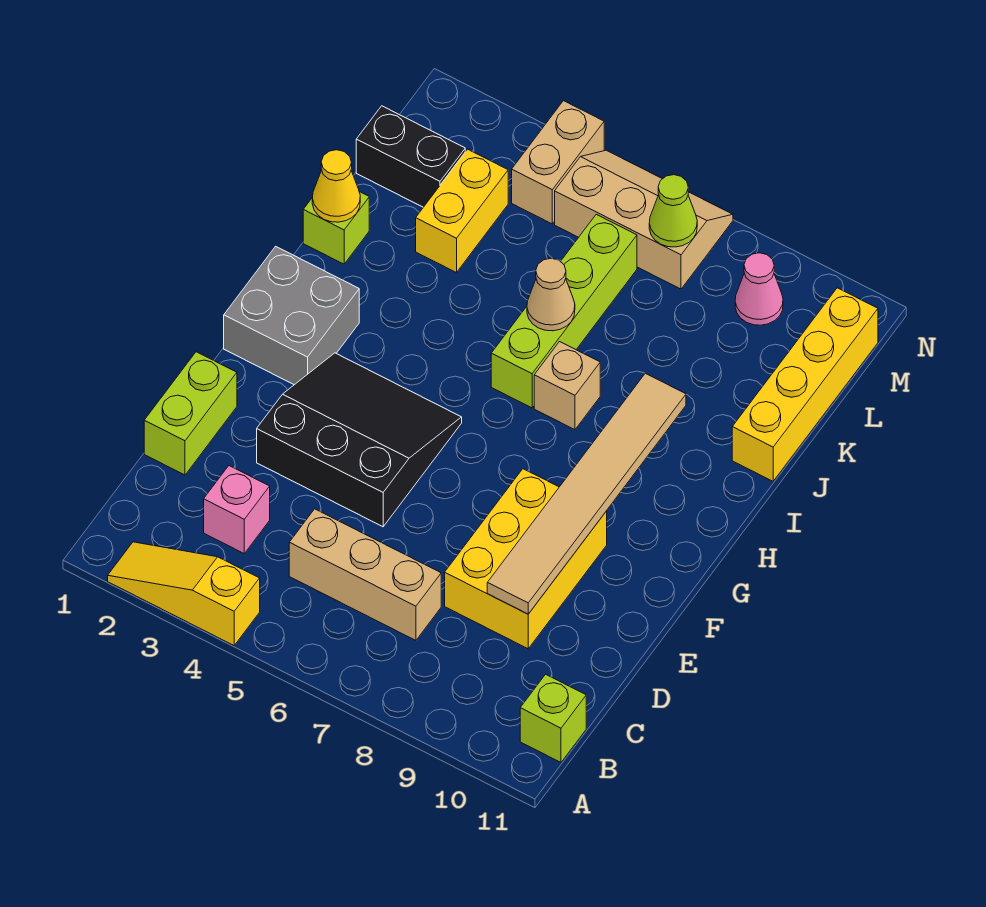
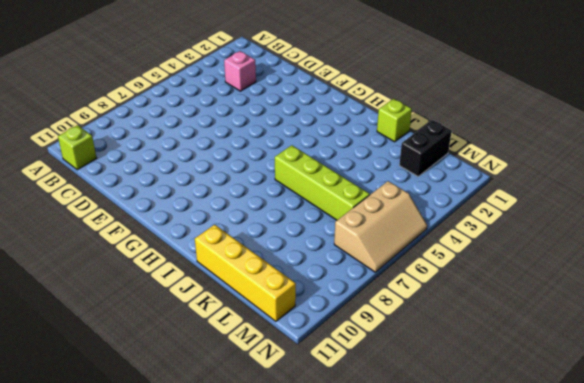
none -> yellow 1x3 slope [108,542,260,645]
none -> tan 1x3 brick [289,509,441,640]
none -> lime 1x2 brick [144,352,237,475]

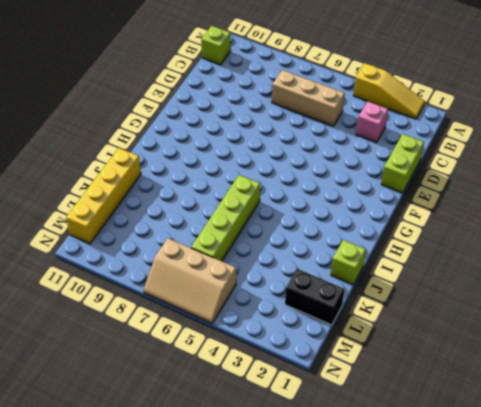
none -> yellow 2x3 brick [445,469,607,649]
none -> black 3x3 slope [257,353,462,527]
none -> grey 2x2 brick [224,246,359,385]

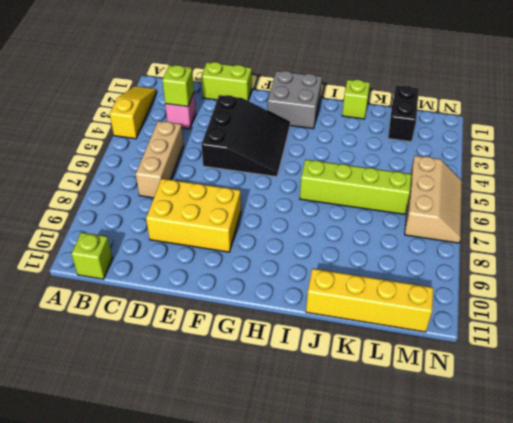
lime 1x1 brick [162,65,194,107] -> none
none -> tan 1x1 brick [534,342,600,430]
none -> yellow 1x2 brick [416,149,508,273]
none -> tan 1x2 brick [512,101,604,224]

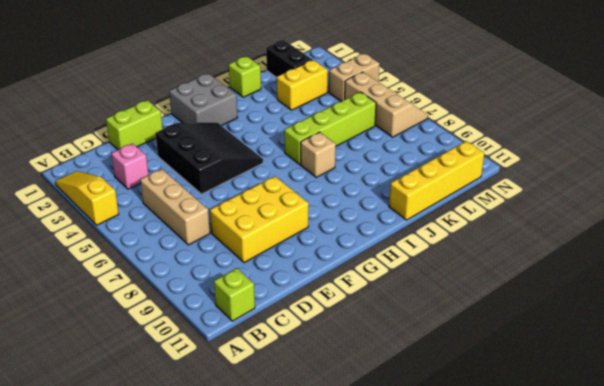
none -> pink 1x1 cone [735,253,783,325]
none -> tan 1x6 tile [487,373,686,614]
none -> yellow 1x1 cone [312,150,360,222]

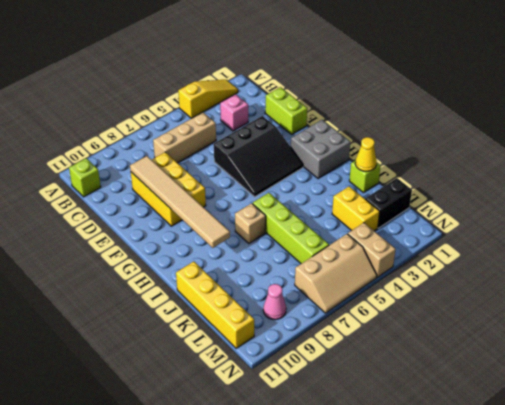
none -> tan 1x1 cone [527,258,575,331]
none -> lime 1x1 cone [649,175,697,247]

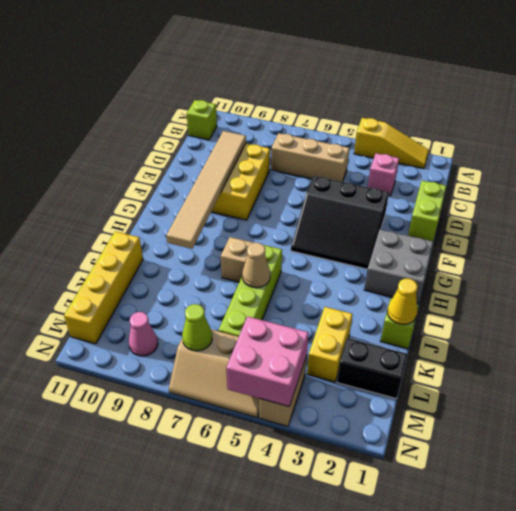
pink 2x2 brick [226,316,309,407] -> none

